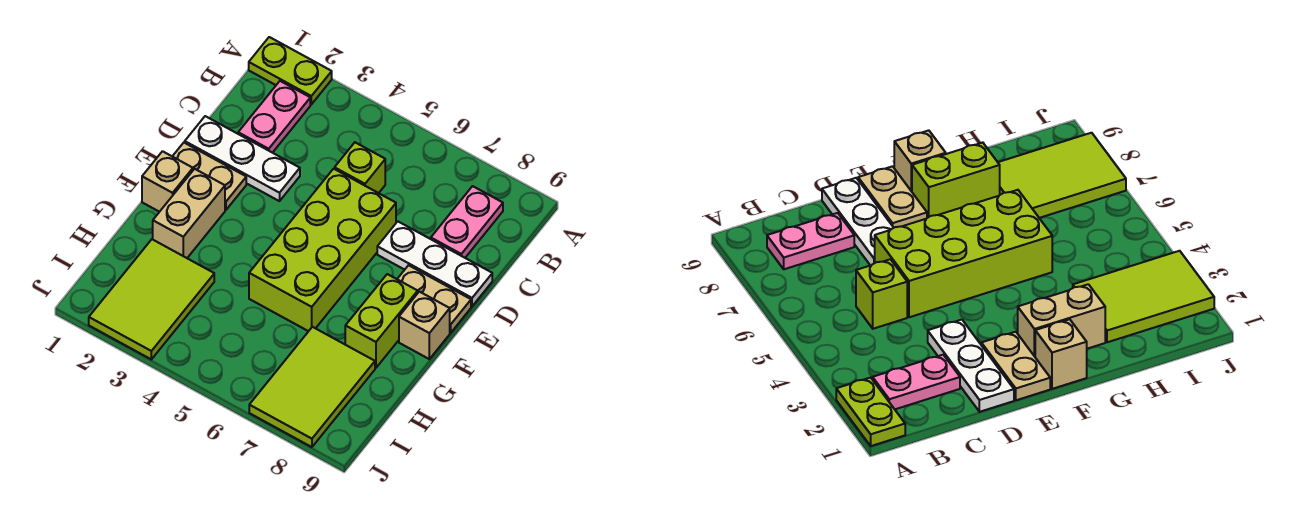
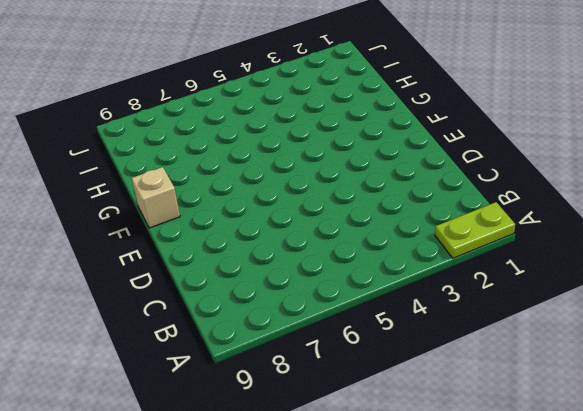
none -> pink 1x2 plate [238,81,310,153]
none -> pink 1x2 plate [431,186,503,258]
none -> lime 1x1 brick [335,143,385,193]

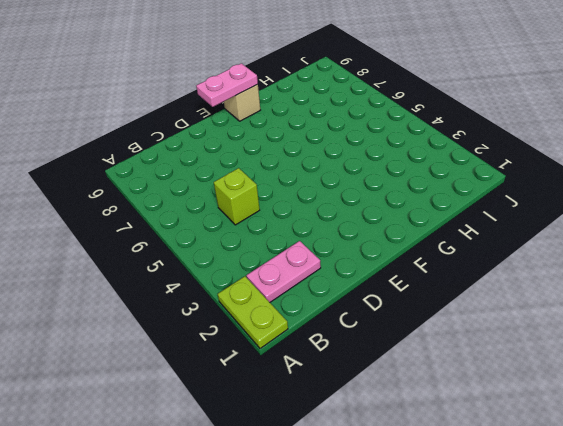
pink 1x2 plate [196,63,258,107] -> pink 1x2 plate moved to [431,186,503,258]
none -> white 1x3 plate [185,116,300,201]
none -> lime 2x4 brick [249,169,396,331]
none -> white 1x3 plate [377,222,492,306]

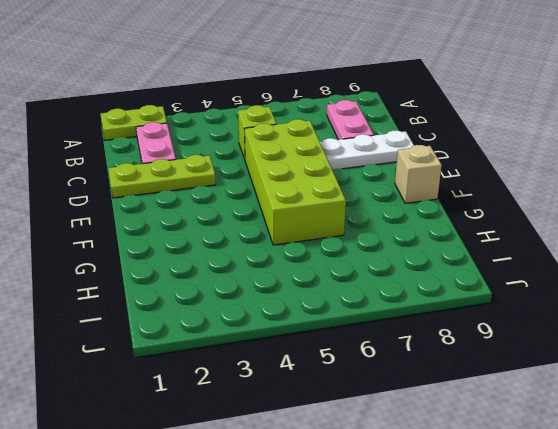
lime 1x3 plate [108,155,216,198] -> white 1x3 plate [185,116,300,201]
none -> tan 1x2 plate [172,143,246,210]
none -> tan 1x2 plate [397,265,471,333]
none -> tan 1x1 brick [142,151,193,212]

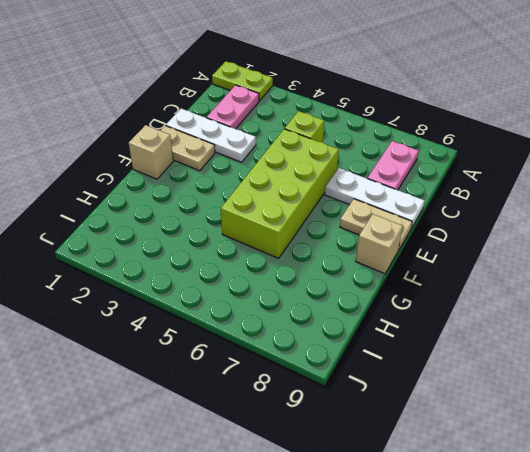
none -> tan 1x2 brick [153,169,225,258]
none -> lime 1x2 brick [345,274,418,368]
none -> lime 2x3 tile [89,239,214,359]

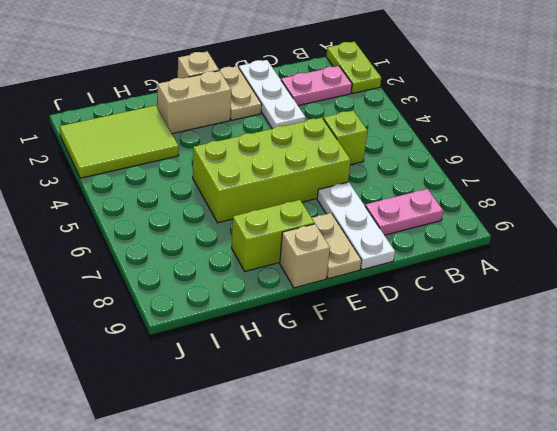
none -> lime 2x3 tile [249,327,375,447]

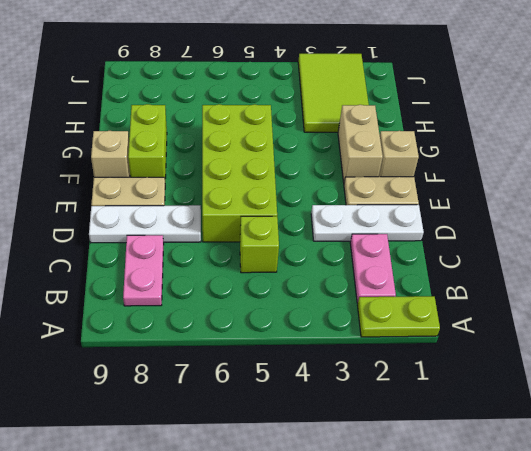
none -> lime 2x3 tile [249,327,375,447]

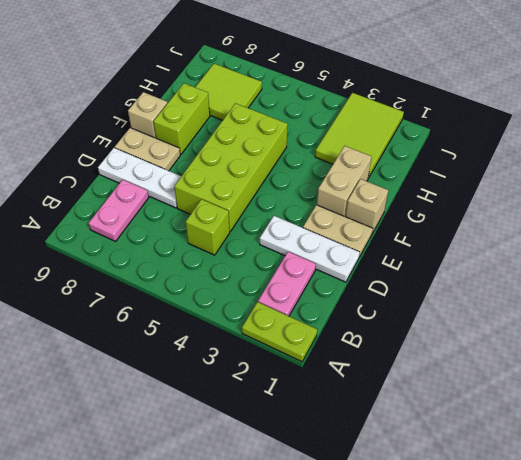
lime 2x2 tile [195,64,262,120] -> lime 2x3 tile [249,327,375,447]

